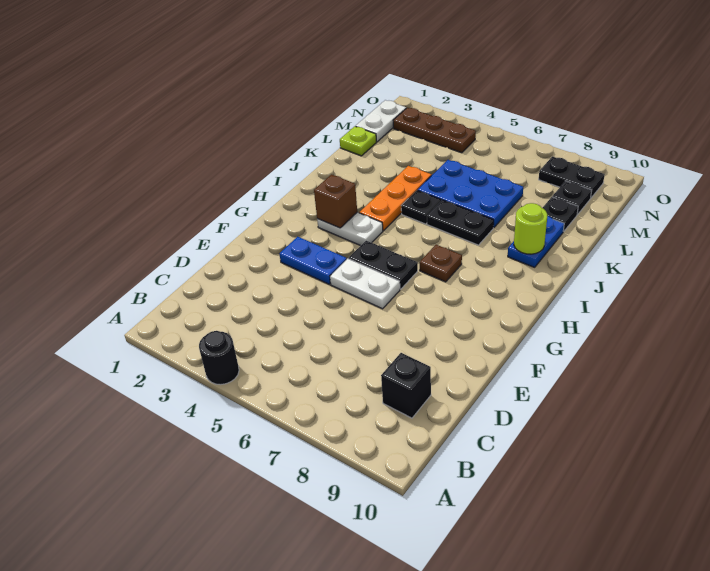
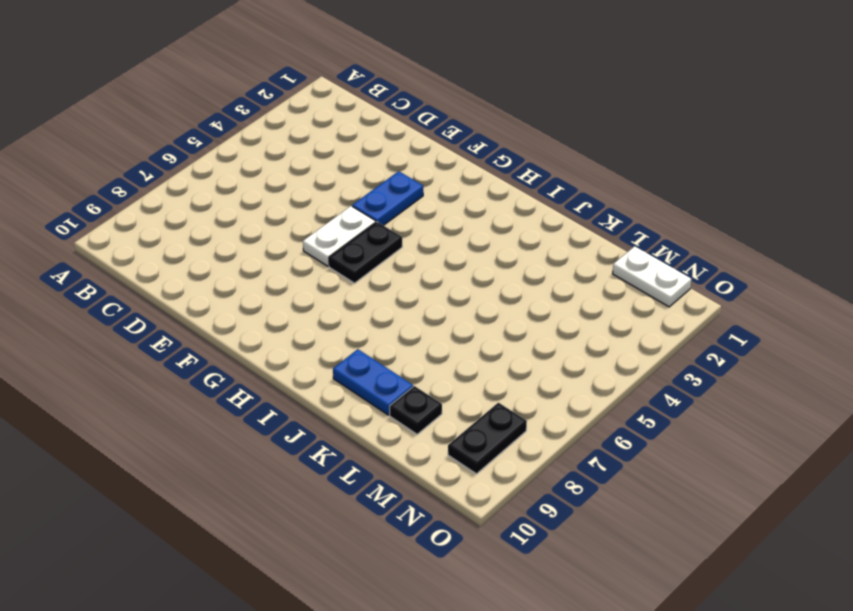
none -> black 1x1 round brick [199,331,239,385]
none -> black 1x1 brick [381,353,431,418]
none -> white 1x2 plate [317,212,383,246]

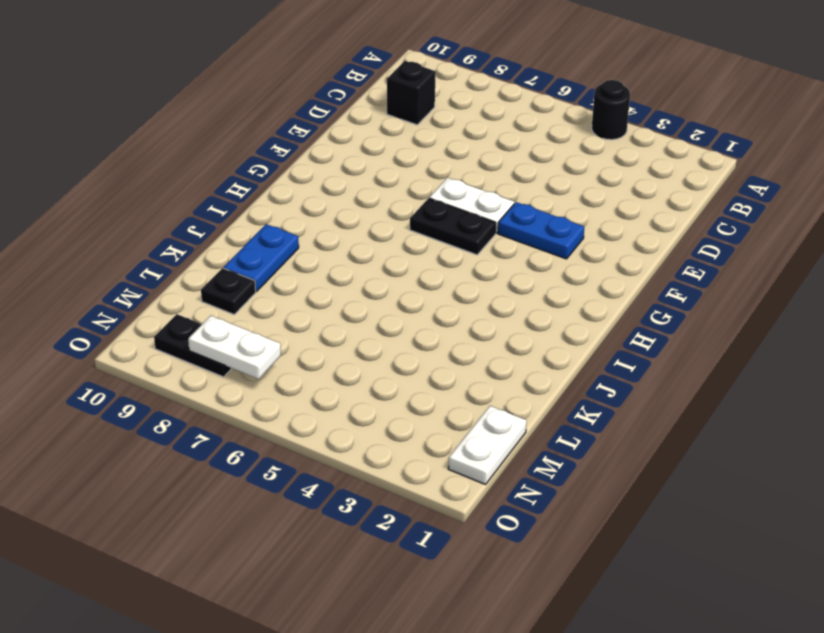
white 1x2 plate [188,316,281,379] -> white 1x2 plate moved to [317,212,383,246]
none -> brown 1x1 plate [420,245,462,282]
none -> orange 1x3 plate [359,166,431,231]
none -> black 1x1 plate [401,190,441,224]

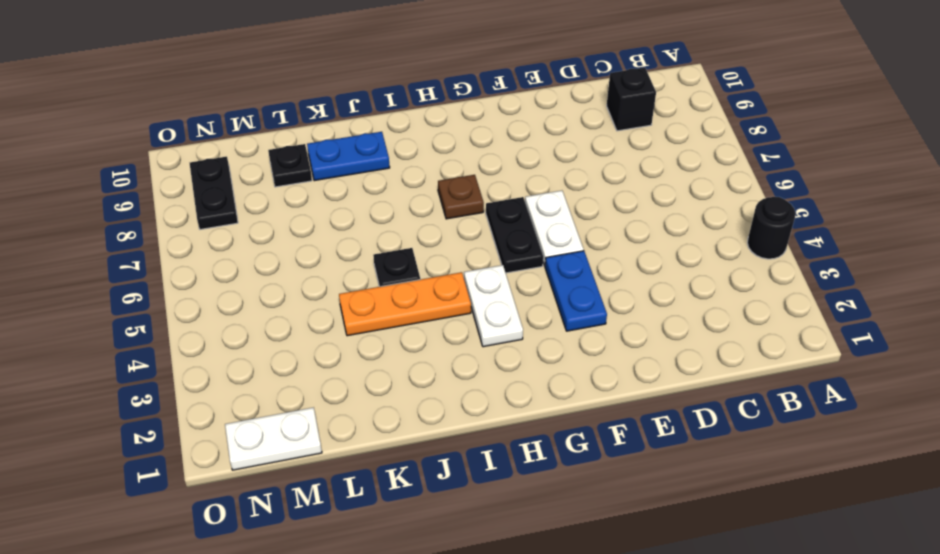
none -> black 1x2 plate [427,200,494,245]
none -> blue 2x3 plate [418,160,523,228]
none -> lime 1x1 plate [340,126,376,156]

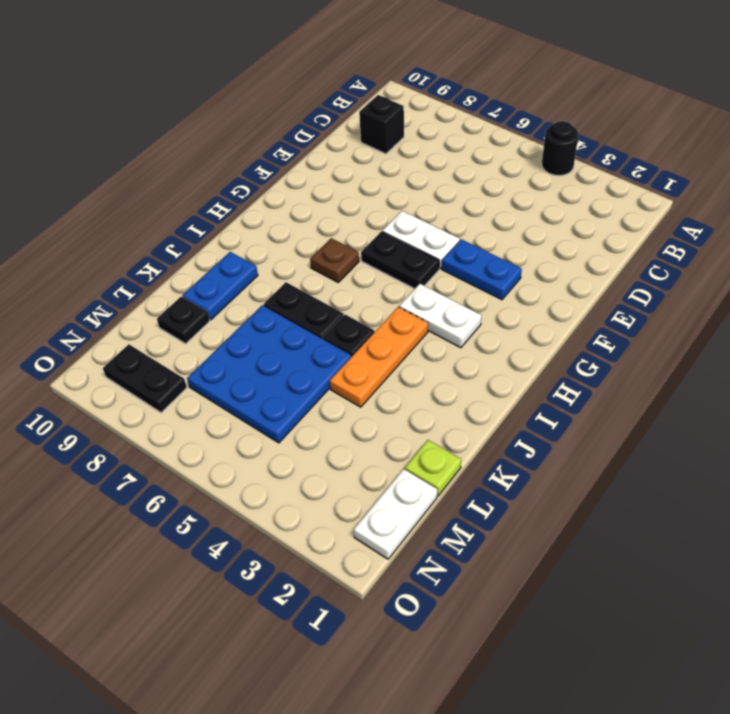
blue 3x3 plate [187,305,351,443] -> blue 2x3 plate [418,160,523,228]
none -> black 1x1 plate [552,181,592,214]
none -> brown 1x3 plate [393,108,476,153]
none -> brown 1x1 brick [314,174,357,228]

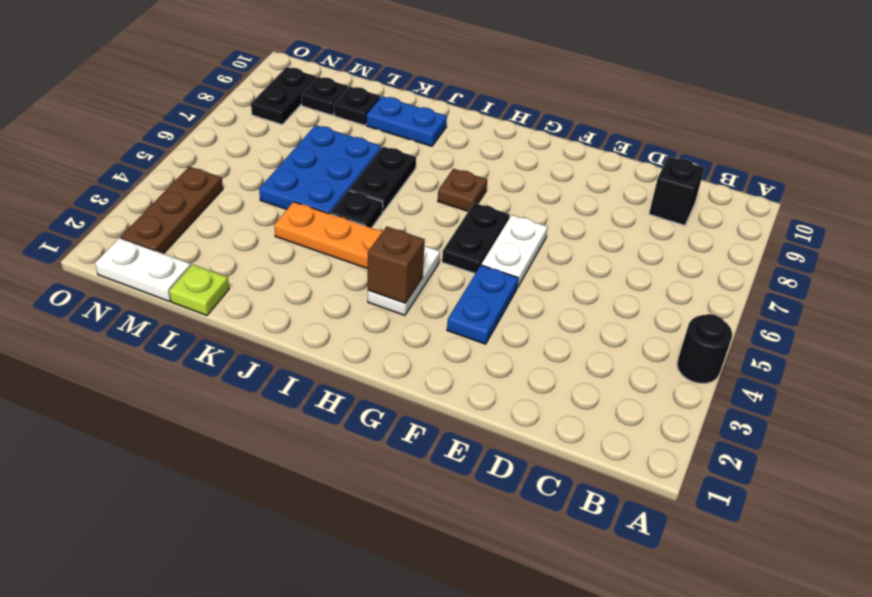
none -> lime 1x1 round brick [514,203,547,254]

